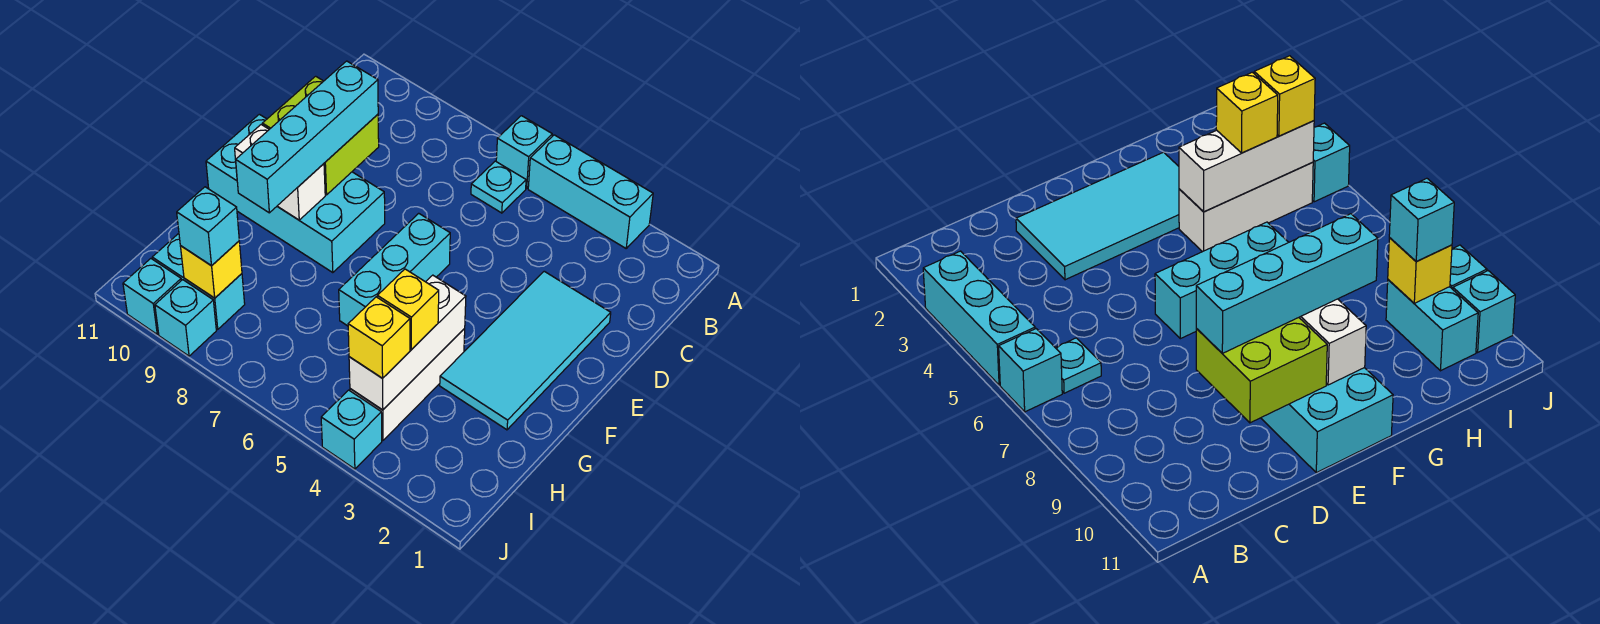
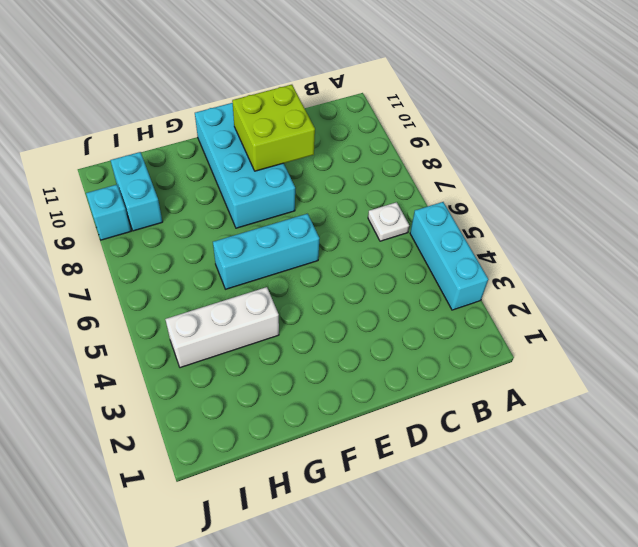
white 1x1 plate [368,202,409,241] -> cyan 1x1 plate [471,161,526,213]
none -> cyan 1x1 brick [496,116,552,188]
none -> cyan 2x4 tile [440,271,611,430]
none -> cyan 1x1 brick [321,390,382,469]

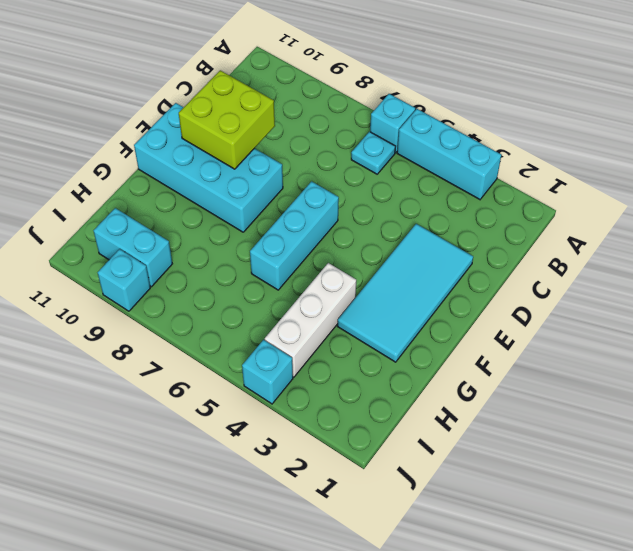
none -> cyan 1x1 brick [123,259,181,334]
none -> white 1x2 brick [235,125,325,220]
none -> white 1x3 brick [349,275,466,410]

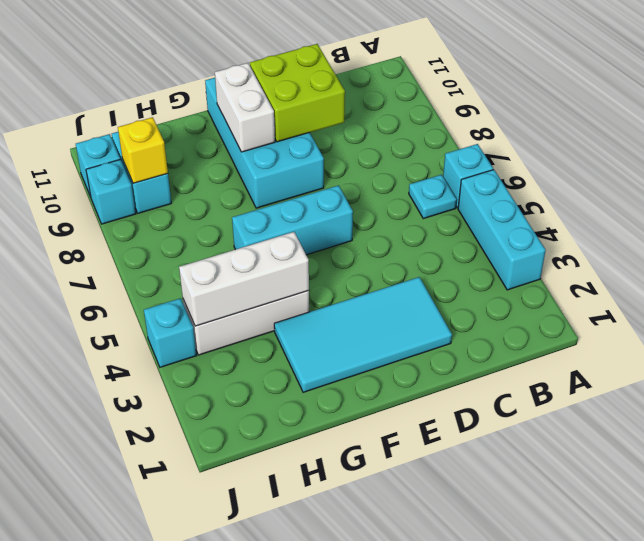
none -> cyan 1x4 brick [236,61,378,213]
none -> yellow 1x1 brick [377,269,439,350]
none -> yellow 1x1 brick [348,297,410,378]

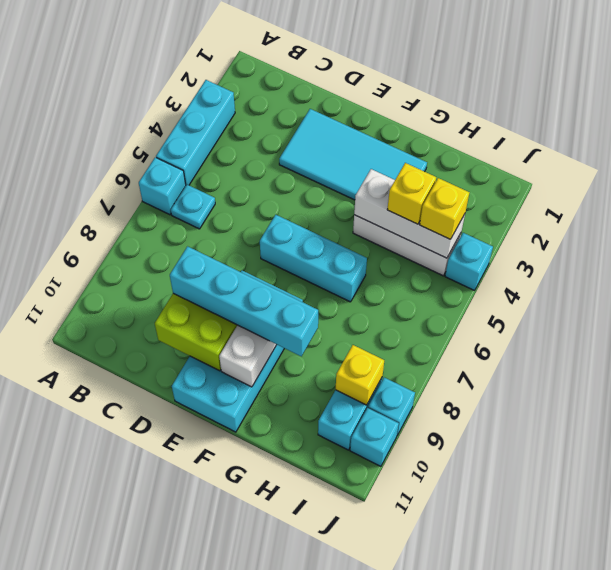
none -> cyan 1x1 brick [177,187,239,266]

